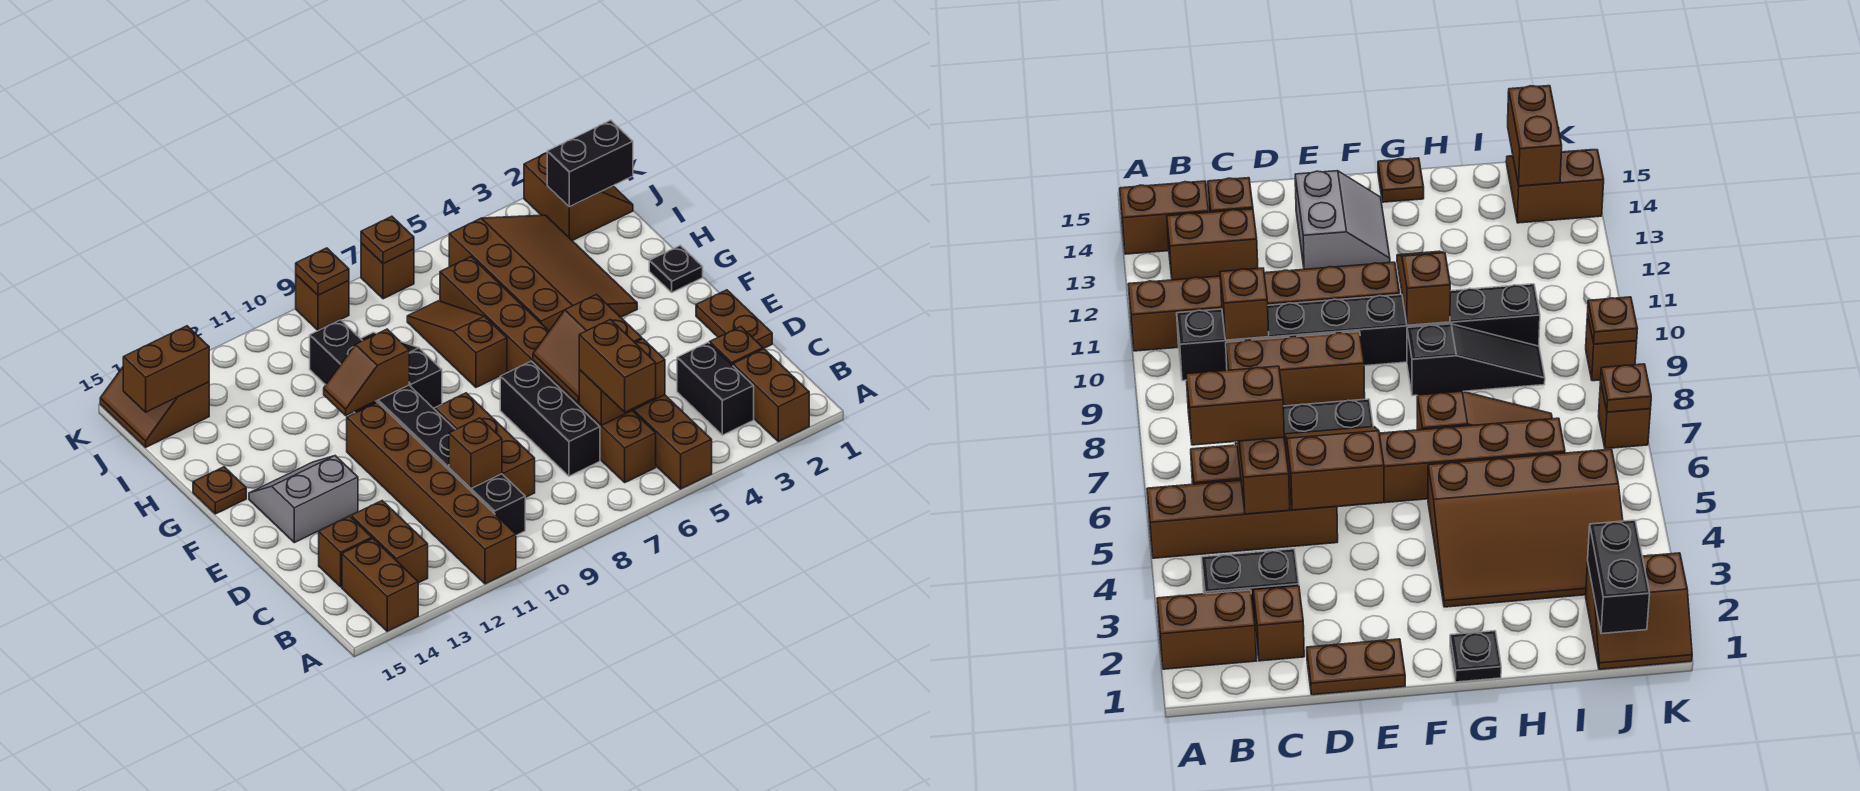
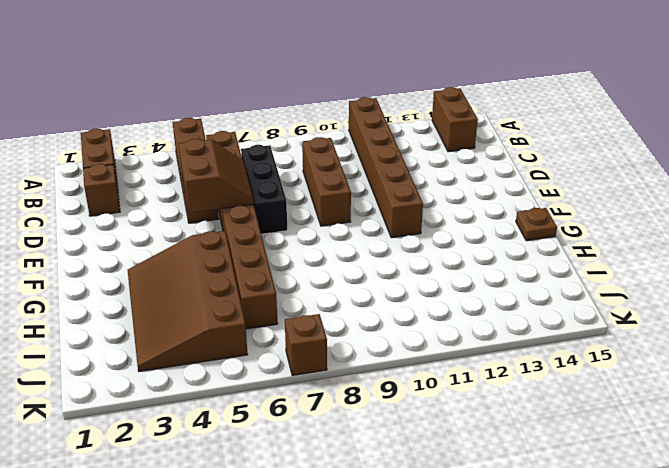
none -> black 1x2 brick [677,343,754,435]
none -> black 1x8 brick [310,320,525,535]
none -> brown 1x2 brick [351,501,428,583]
none -> brown 1x1 brick [319,516,372,587]

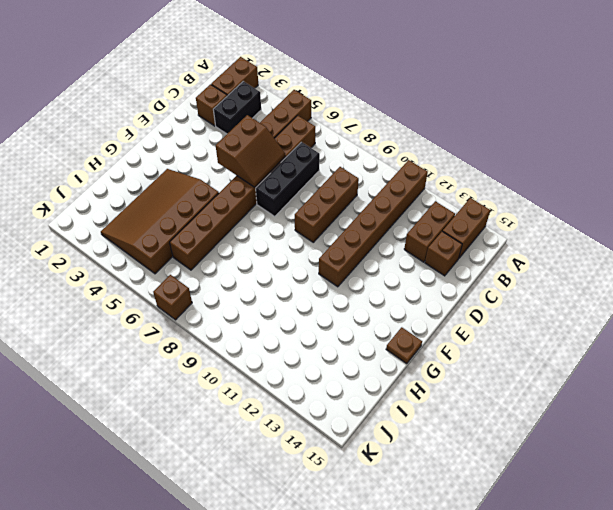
none -> black 1x8 brick [310,320,525,535]
none -> brown 1x2 plate [696,290,772,349]
none -> grey 2x2 slope [249,456,358,543]
none -> black 1x1 plate [649,245,703,292]

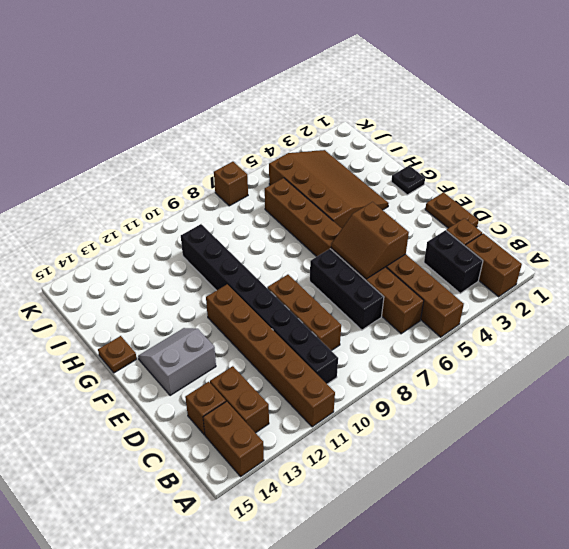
none -> brown 1x3 slope [407,301,507,387]
none -> black 1x3 slope [361,332,442,408]
none -> brown 2x2 slope [524,153,633,241]
none -> brown 2x2 slope [100,367,209,447]

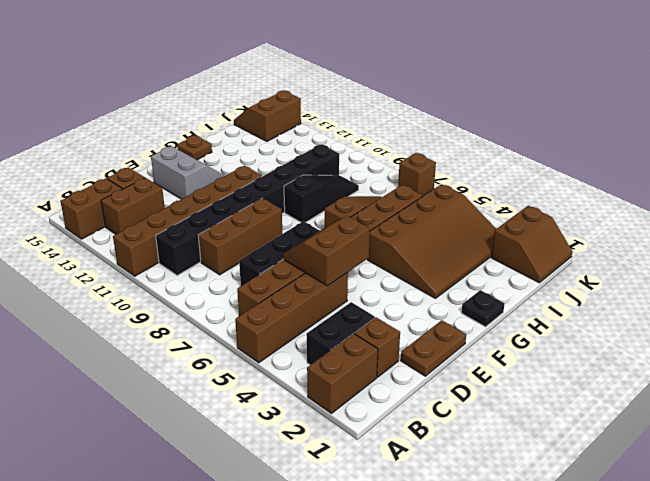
none -> brown 1x1 brick [296,275,349,330]
none -> brown 1x2 brick [579,339,665,425]
none -> brown 1x1 brick [449,418,502,489]
none -> brown 1x2 slope [324,329,409,415]

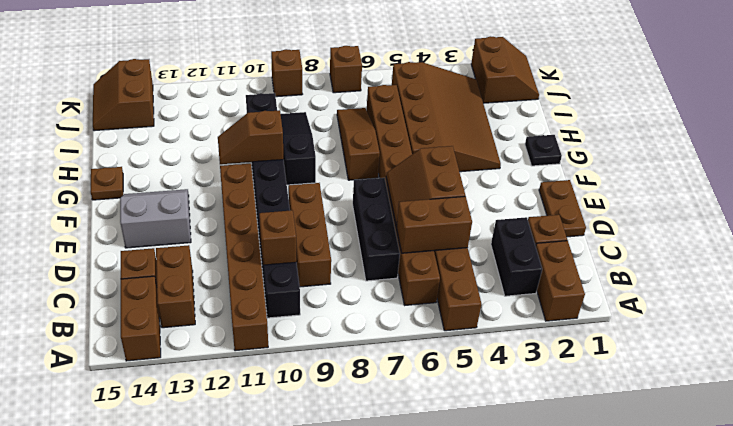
none -> black 1x2 brick [547,120,633,207]
none -> brown 1x2 brick [123,326,209,412]
none -> brown 1x1 plate [361,216,414,264]
none -> brown 1x1 plate [296,248,349,295]

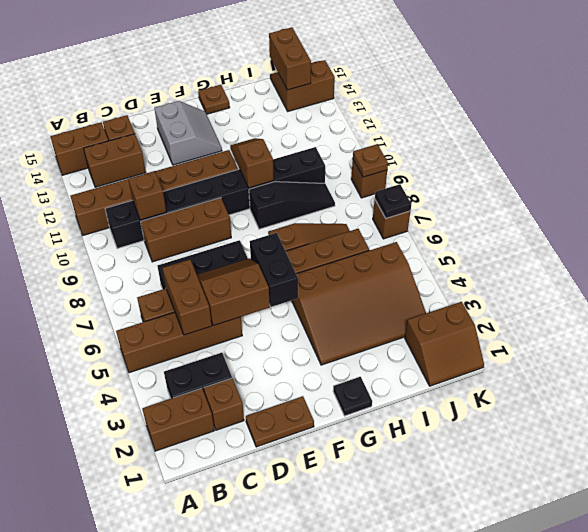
black 1x2 brick [250,233,298,307] -> black 1x2 brick moved to [547,120,633,207]
black 1x1 plate [375,184,411,218] -> brown 1x1 plate [361,216,414,264]
none -> brown 1x2 brick [579,319,656,412]

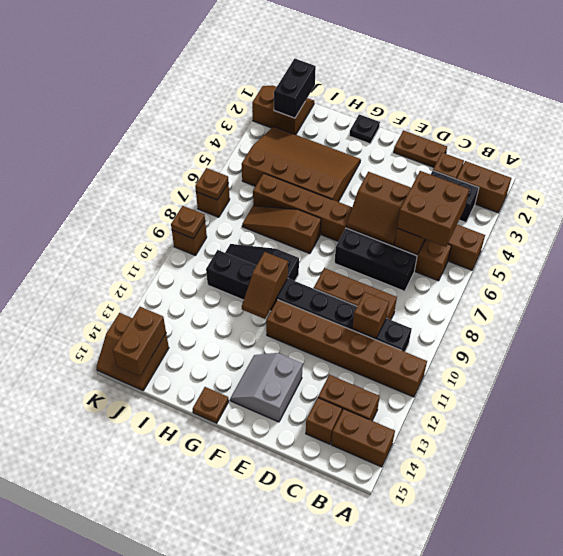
brown 2x2 brick [397,171,469,247] -> brown 1x2 brick [579,319,656,412]

